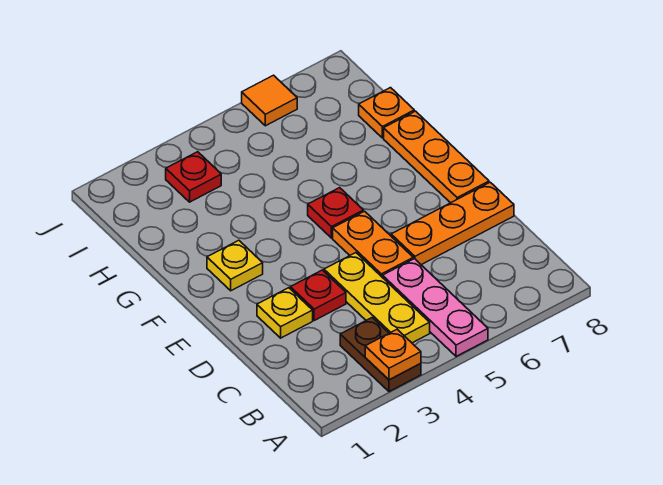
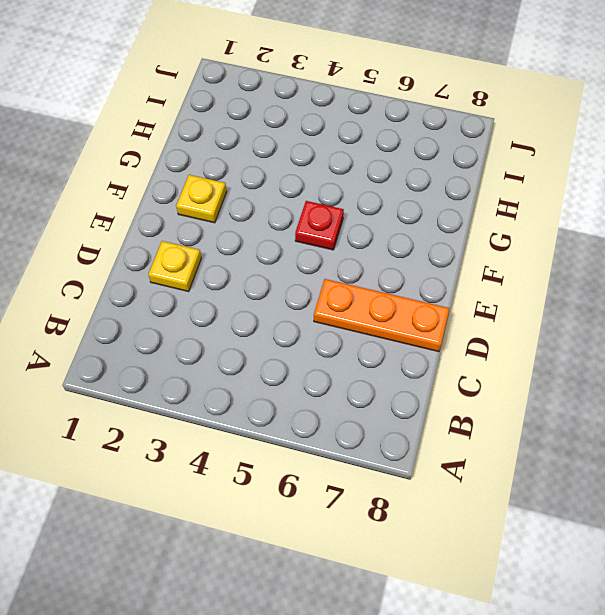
none -> brown 1x2 plate [340,318,421,392]
none -> pink 1x3 plate [383,259,488,356]
none -> yellow 1x3 plate [324,253,430,343]

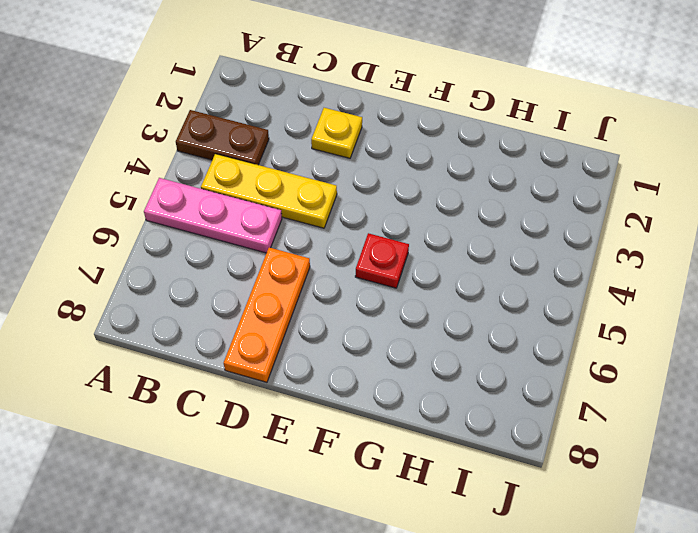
none -> red 1x1 plate [290,270,346,321]
none -> orange 1x2 plate [333,211,413,278]
none -> orange 1x3 plate [384,111,489,203]

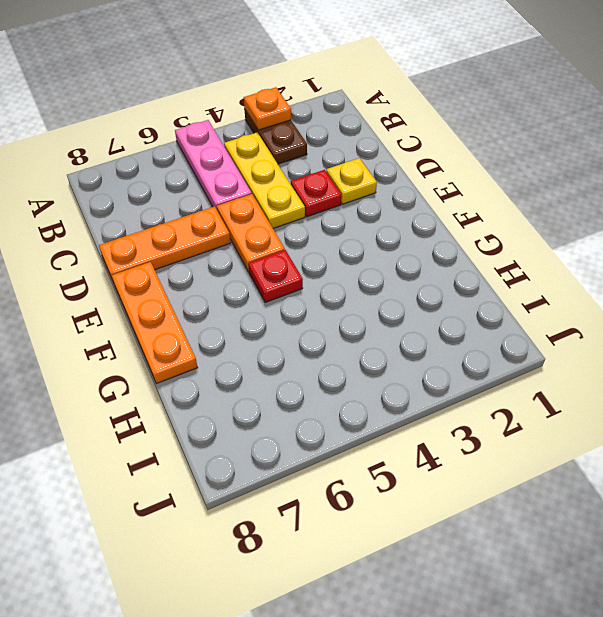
none -> yellow 1x1 plate [207,240,263,291]
none -> orange 1x1 plate [359,88,414,138]
none -> red 1x1 plate [166,152,221,202]

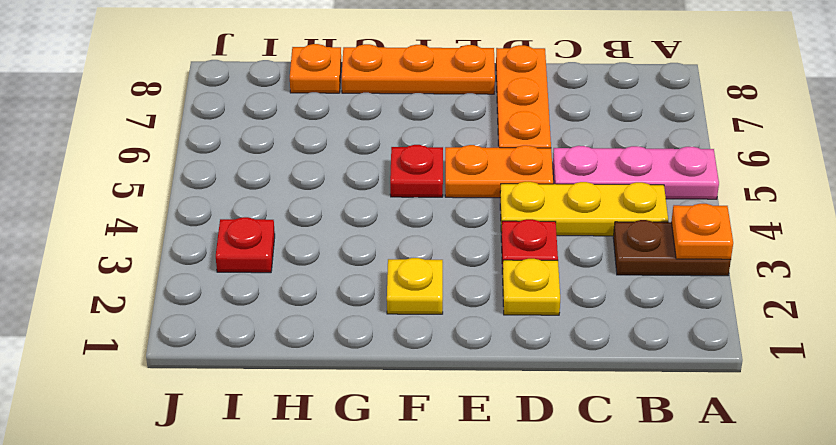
none -> orange 1x1 tile [242,75,297,126]

